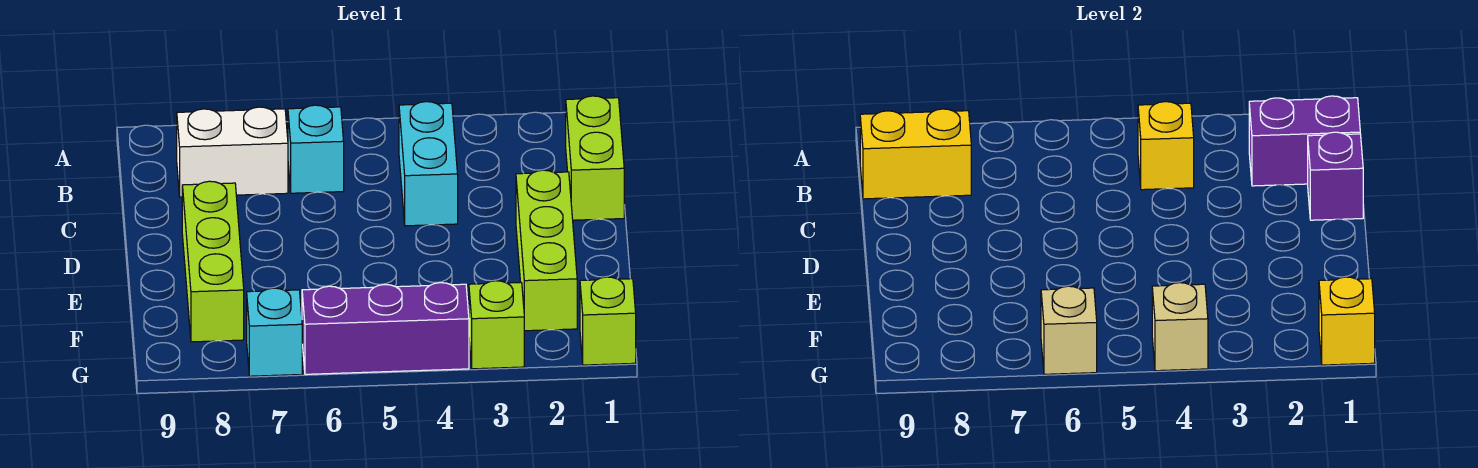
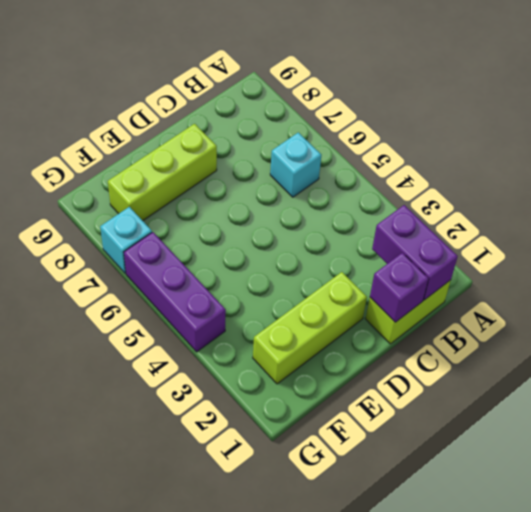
none -> cyan 1x2 brick [399,102,458,226]
none -> white 1x2 brick [177,107,288,197]
none -> lime 1x1 brick [580,277,636,365]

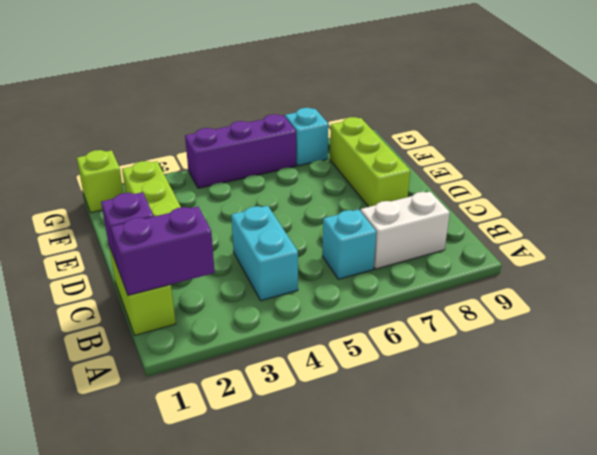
none -> lime 1x1 brick [469,281,524,369]
none -> yellow 1x1 brick [1138,102,1194,190]
none -> yellow 1x2 brick [860,109,971,199]

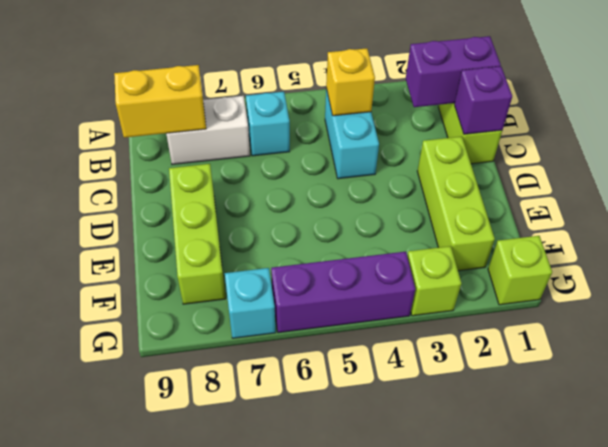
none -> yellow 1x1 brick [1319,277,1375,365]
none -> tan 1x1 brick [1152,283,1208,371]
none -> tan 1x1 brick [1041,286,1097,374]

